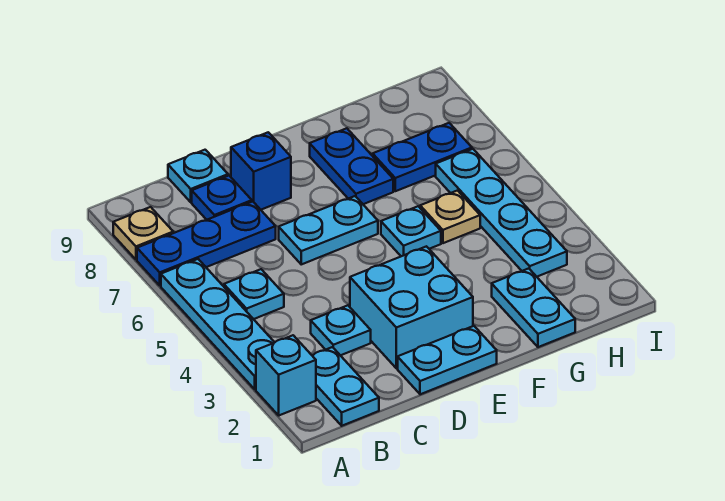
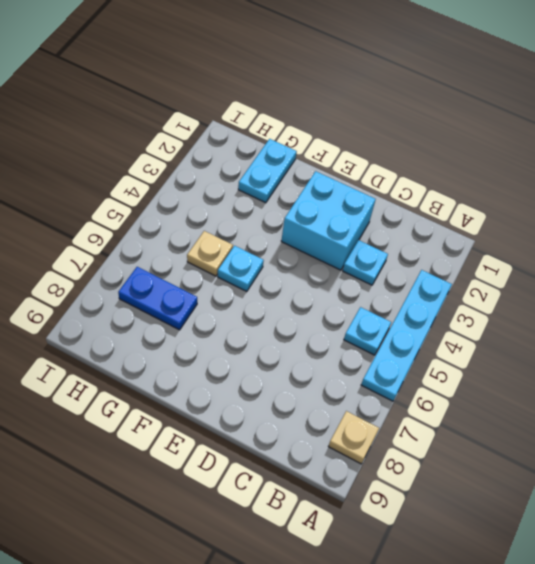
none -> cyan 1x1 brick [256,335,316,415]
none -> blue 1x3 plate [137,202,276,286]
none -> cyan 1x2 plate [312,347,379,426]

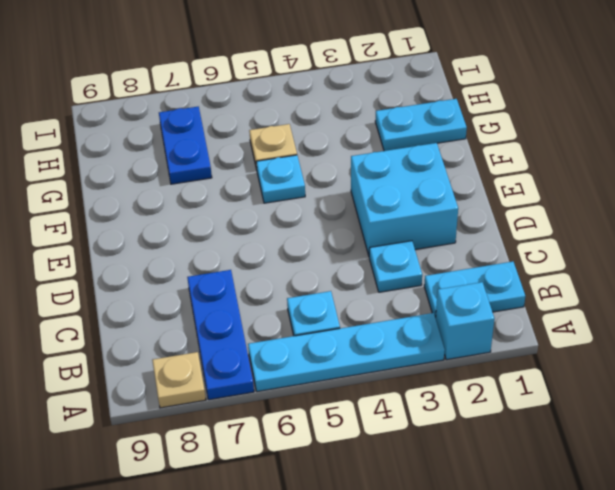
none -> blue 1x1 plate [192,176,252,220]
none -> cyan 1x1 plate [168,150,228,202]
none -> cyan 1x2 plate [398,326,497,394]

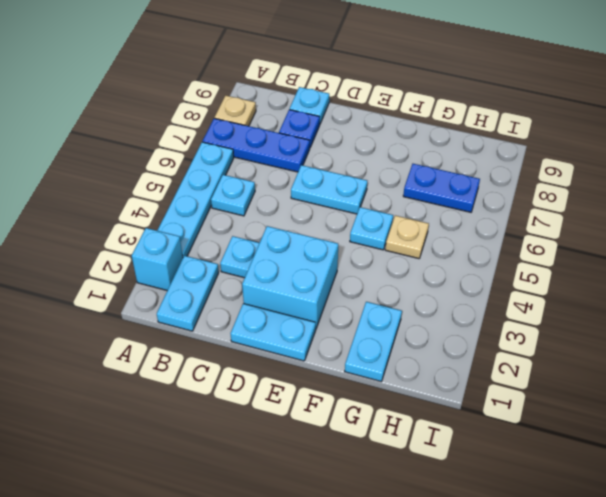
none -> blue 1x1 brick [231,132,291,210]
none -> blue 1x2 plate [310,128,393,204]
none -> cyan 1x4 plate [436,149,567,277]

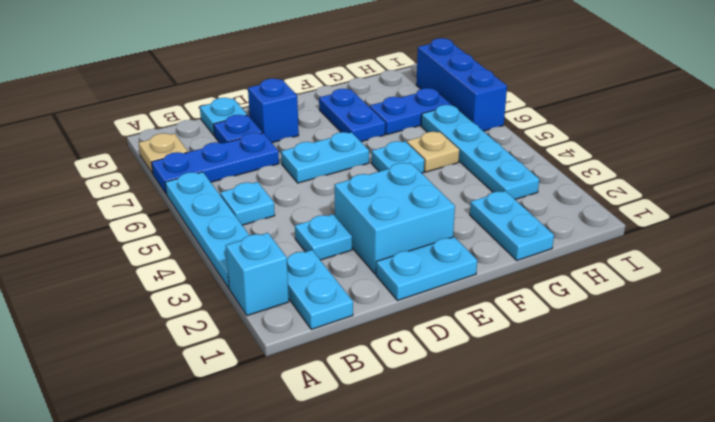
blue 1x3 brick [416,38,507,131] -> none

